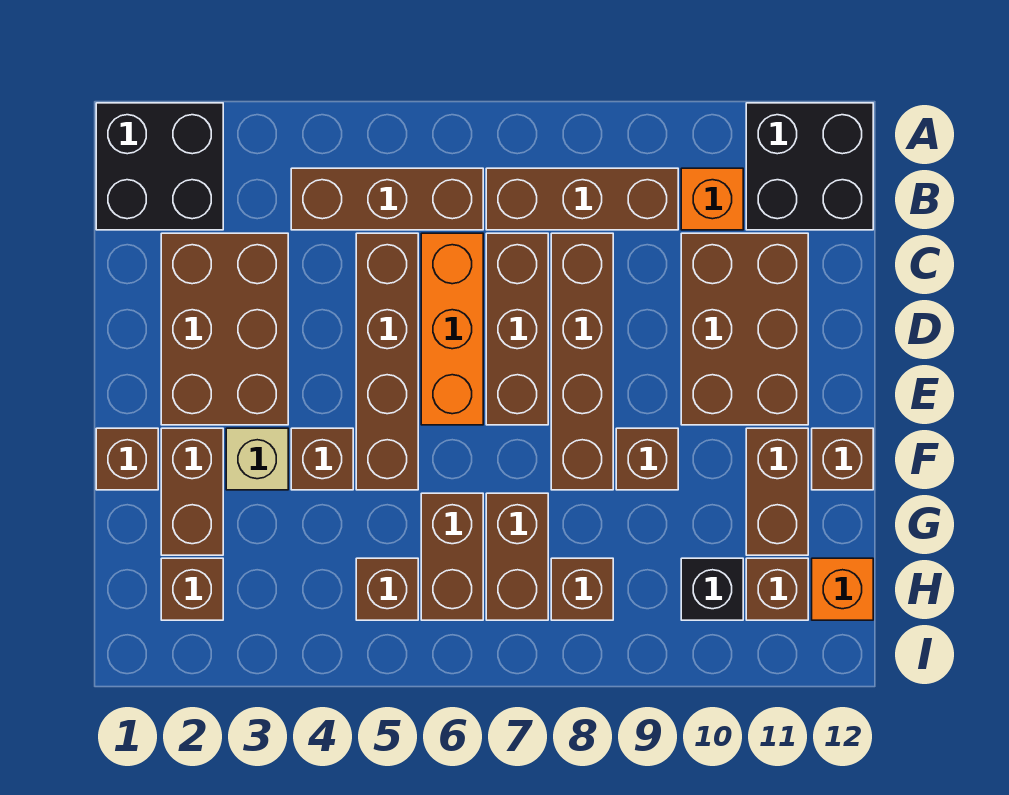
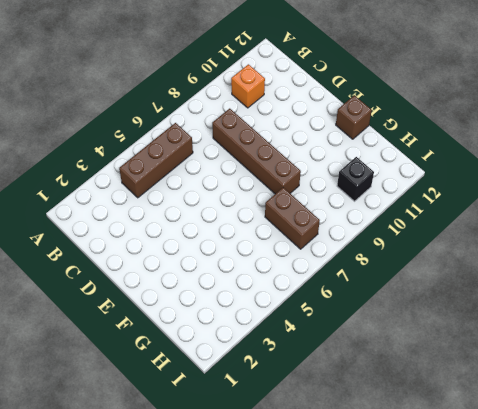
none -> black 2x2 brick [96,103,223,230]
none -> black 2x2 brick [746,103,873,230]
none -> brown 1x3 brick [486,168,678,230]

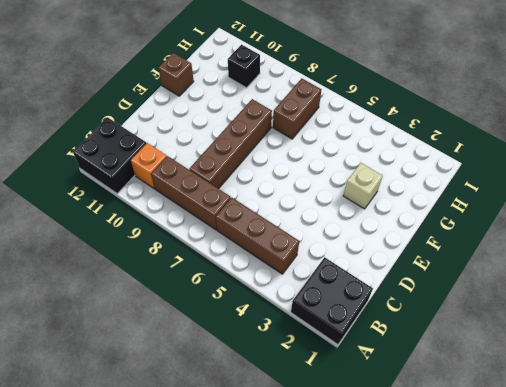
none -> brown 2x3 brick [161,233,288,425]
none -> brown 1x4 brick [356,233,418,490]
none -> orange 1x3 brick [421,233,483,425]

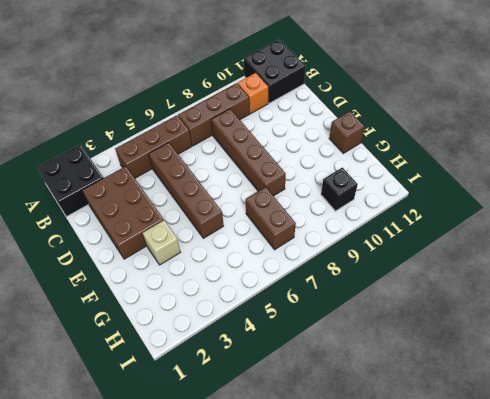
none -> orange 1x3 brick [421,233,483,425]
none -> brown 1x3 brick [486,233,548,425]
none -> brown 2x3 brick [681,233,808,425]

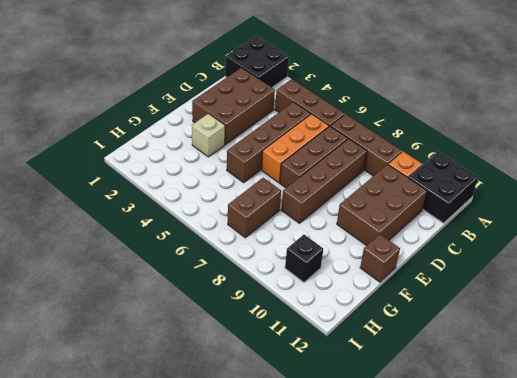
none -> brown 1x1 brick [96,428,158,490]
none -> brown 1x2 brick [161,428,223,555]
none -> brown 1x1 brick [291,428,353,490]

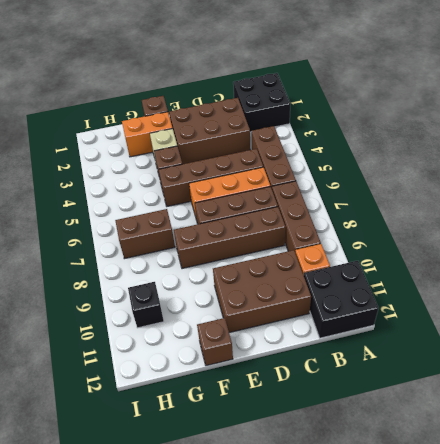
orange 1x2 brick [122,112,173,157] -> brown 1x2 brick [161,428,223,555]
none -> brown 1x1 brick [616,428,678,490]
none -> brown 1x2 brick [746,428,808,555]
none -> brown 1x2 brick [421,493,483,620]

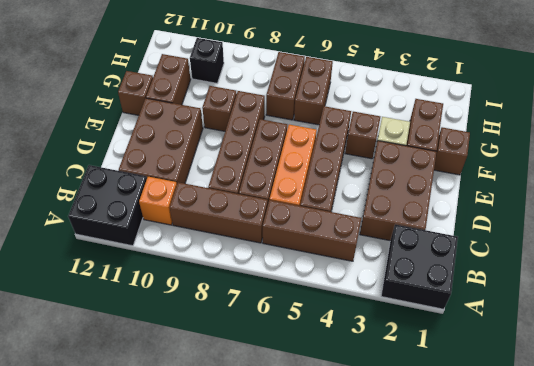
none -> brown 1x1 brick [161,558,223,620]
none -> brown 1x1 brick [356,558,418,620]
none -> brown 1x1 brick [551,558,613,620]

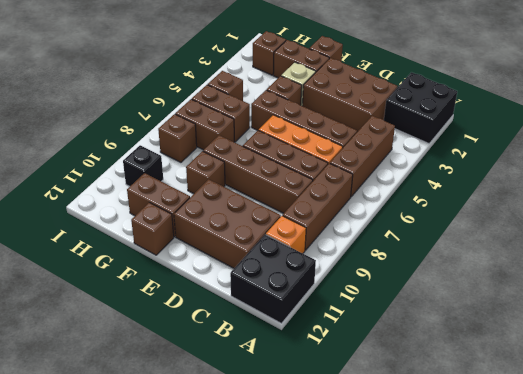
none -> brown 1x1 brick [746,558,808,620]
none -> orange 1x1 brick [812,558,873,620]

